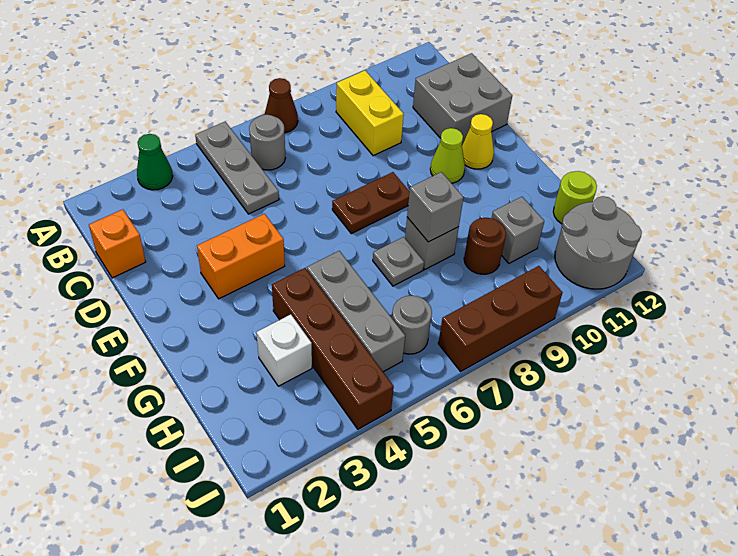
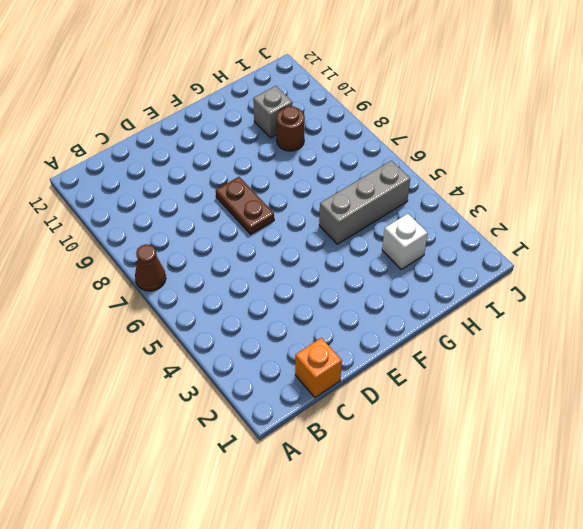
none -> green 1x1 cone [137,134,173,190]
none -> grey 1x3 plate [195,122,279,214]
none -> grey 1x1 round brick [249,115,285,170]

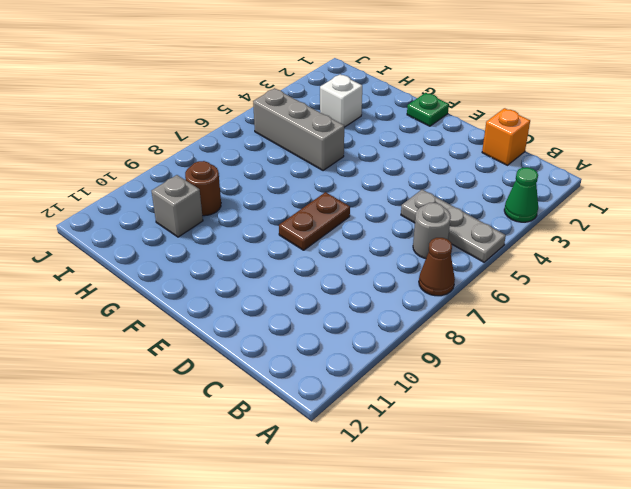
green 1x1 plate [407,93,449,126] -> none
none -> yellow 1x2 brick [336,70,404,156]
none -> grey 2x2 brick [413,53,512,143]
none -> orange 1x2 brick [197,214,285,299]

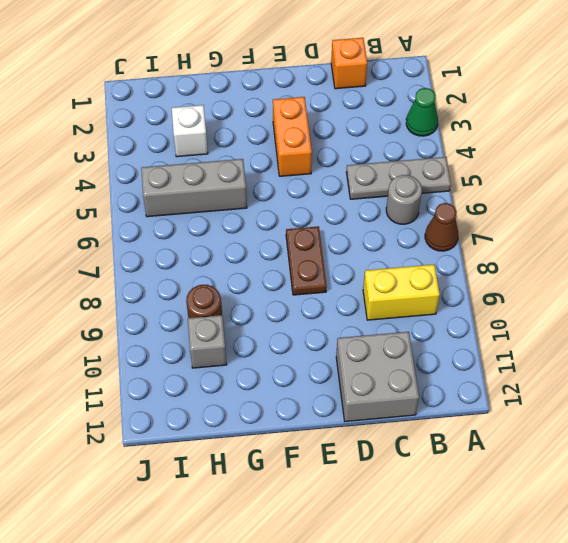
none -> lime 1x1 cone [430,128,465,183]
none -> yellow 1x1 cone [462,114,494,169]
none -> brown 1x4 brick [272,268,394,429]

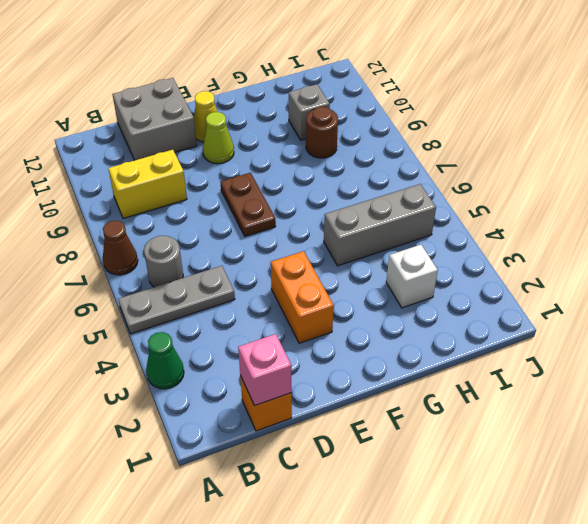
pink 1x1 brick [238,334,292,406] -> none
none -> brown 1x4 brick [272,268,394,429]
none -> grey 1x1 plate [373,237,424,286]
none -> grey 1x1 brick [405,217,459,269]

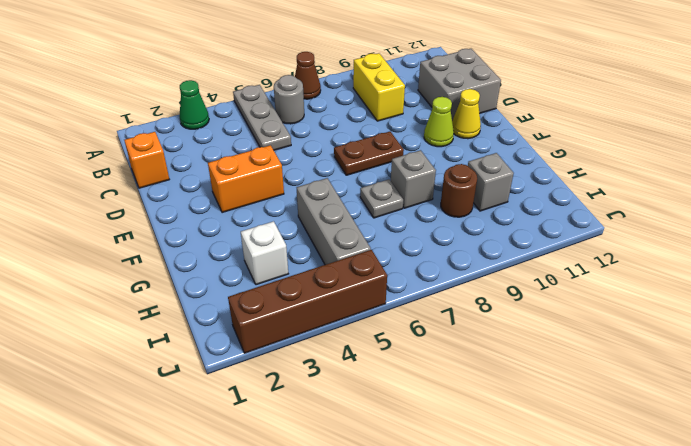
brown 1x4 brick [228,250,387,353] -> brown 1x4 brick turned to [272,268,394,429]
none -> lime 1x1 round brick [553,171,597,224]
none -> grey 1x1 round brick [392,296,432,354]
none -> grey 2x2 round brick [555,196,642,289]

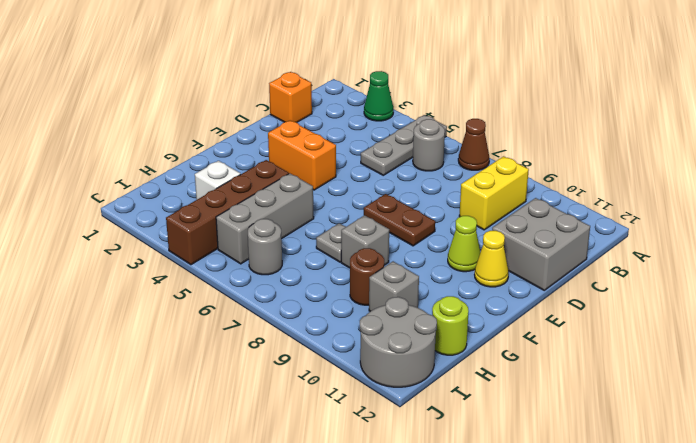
none -> brown 1x3 brick [438,266,563,371]
none -> grey 1x1 brick [407,172,464,242]

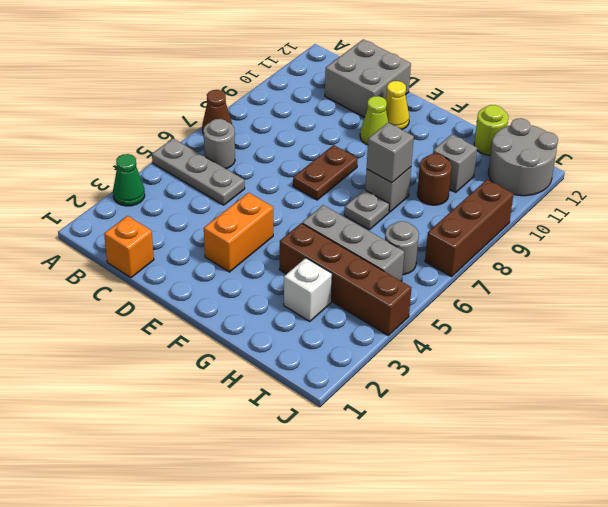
none -> yellow 1x2 brick [336,70,404,156]

